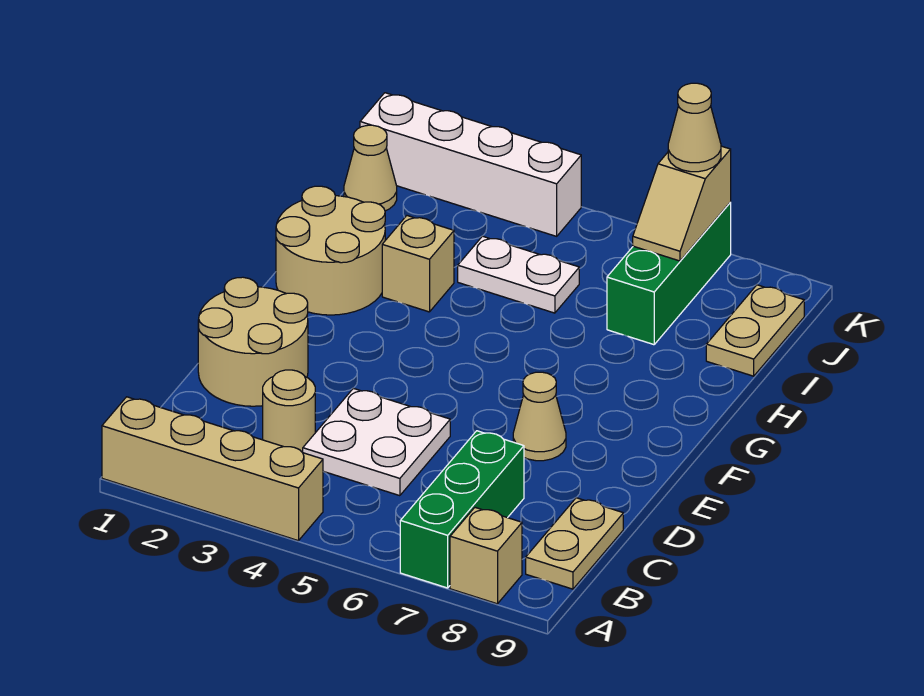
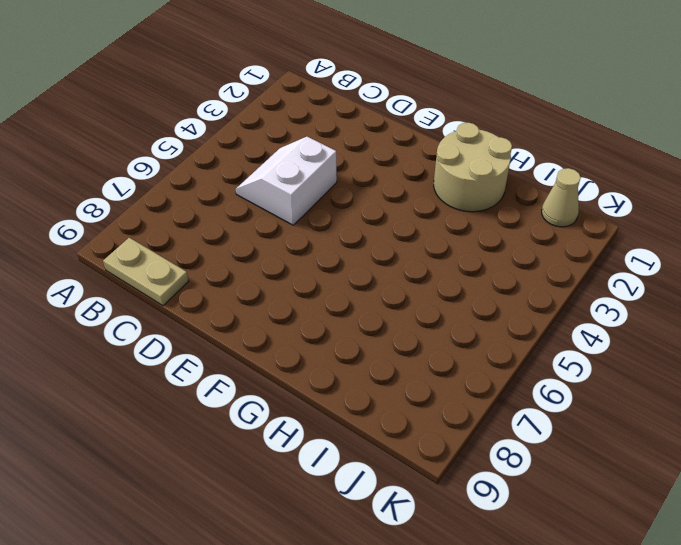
white 2x2 slope [236,137,337,225] -> white 2x2 plate [303,388,450,496]
none -> tan 1x4 brick [102,397,323,541]
none -> green 1x3 brick [400,431,524,588]
none -> tan 1x1 brick [450,508,522,604]

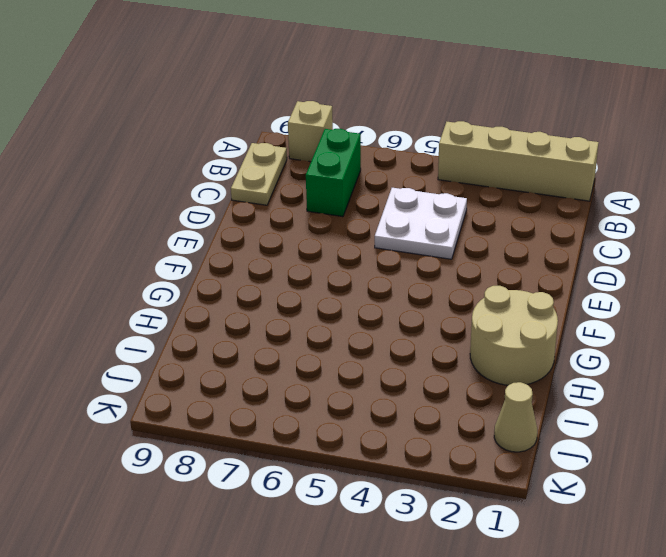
green 1x2 brick [306,129,361,217] -> green 1x3 brick [400,431,524,588]
none -> tan 1x1 round brick [263,370,315,453]
none -> tan 2x2 round brick [198,277,308,406]
none -> tan 1x1 cone [513,372,566,461]

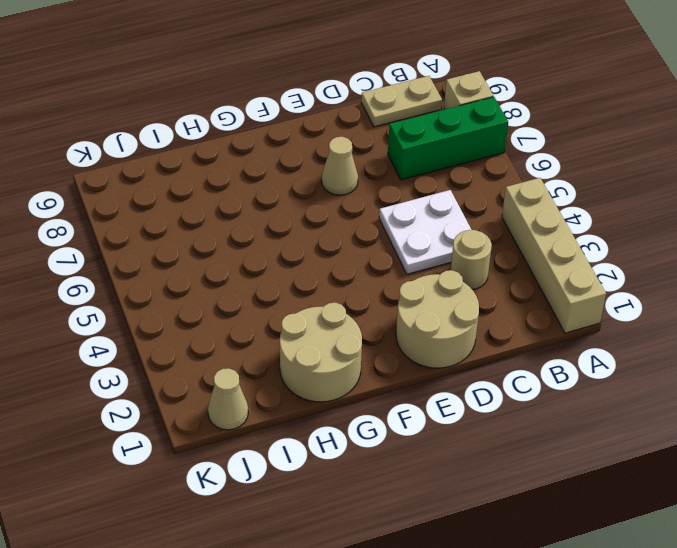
none -> tan 1x1 brick [382,216,454,312]
none -> white 1x2 plate [458,236,579,313]
none -> green 1x3 brick [607,203,731,345]

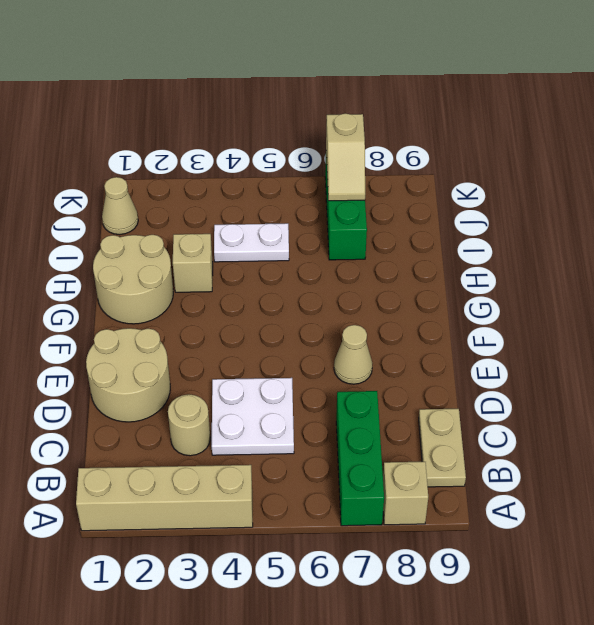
none -> tan 1x2 plate [706,285,804,376]
none -> white 1x4 brick [360,93,581,236]
none -> tan 1x1 cone [668,83,721,172]

